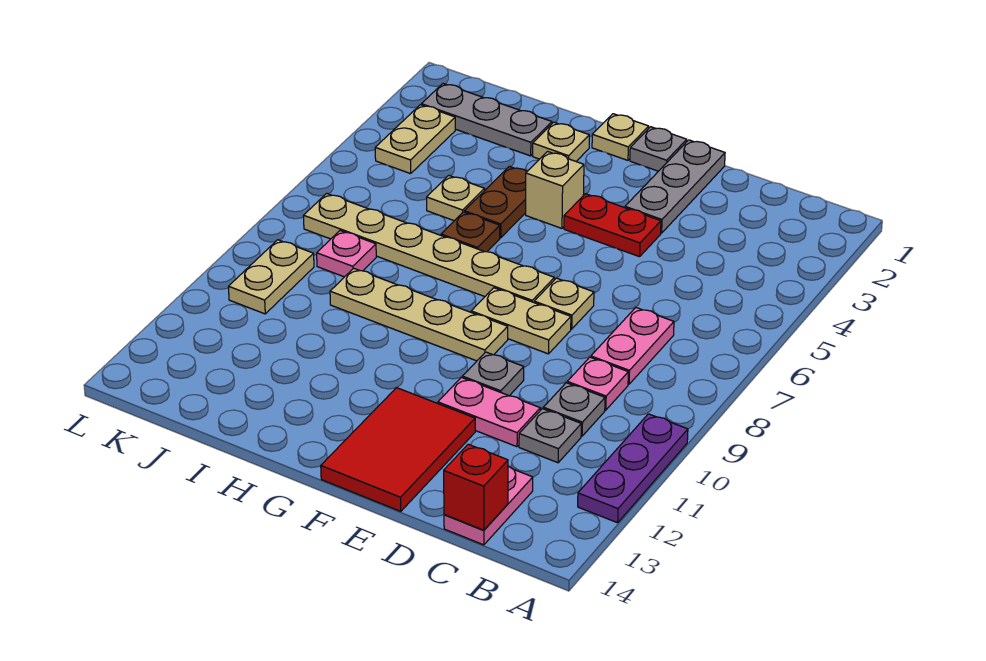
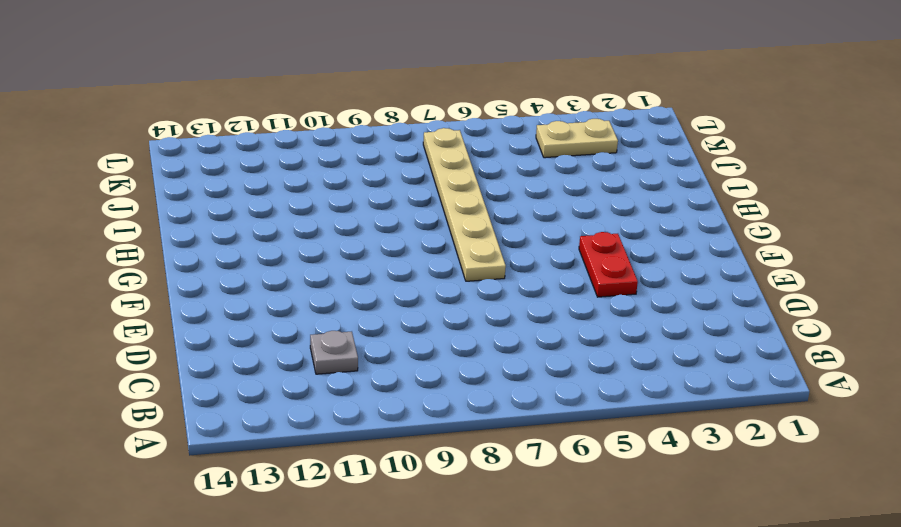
none -> purple 1x3 plate [578,414,688,523]
none -> pink 1x2 plate [591,308,674,384]
none -> pink 1x1 plate [567,357,628,410]

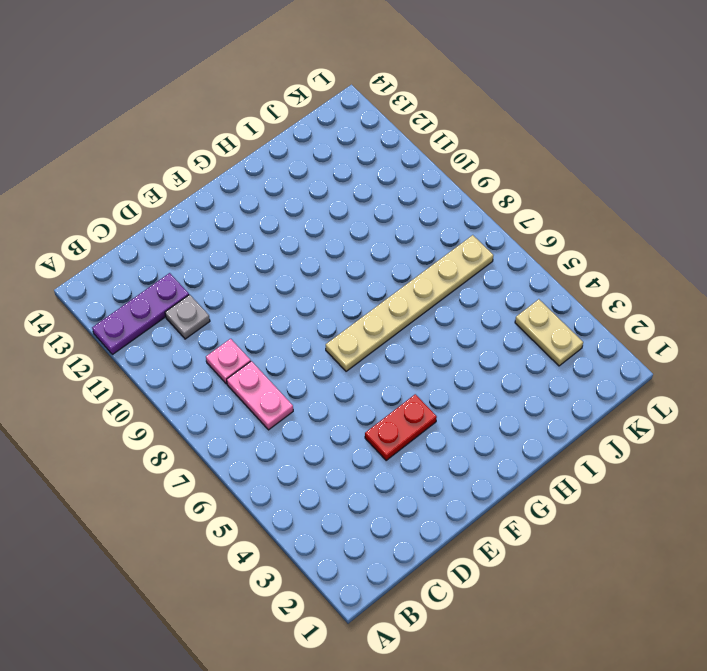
purple 1x3 plate [92,273,189,355] -> purple 1x3 plate turned to [578,414,688,523]
none -> grey 1x1 plate [543,383,605,436]
none -> pink 1x2 plate [444,466,533,545]
none -> pink 1x2 plate [438,378,540,447]

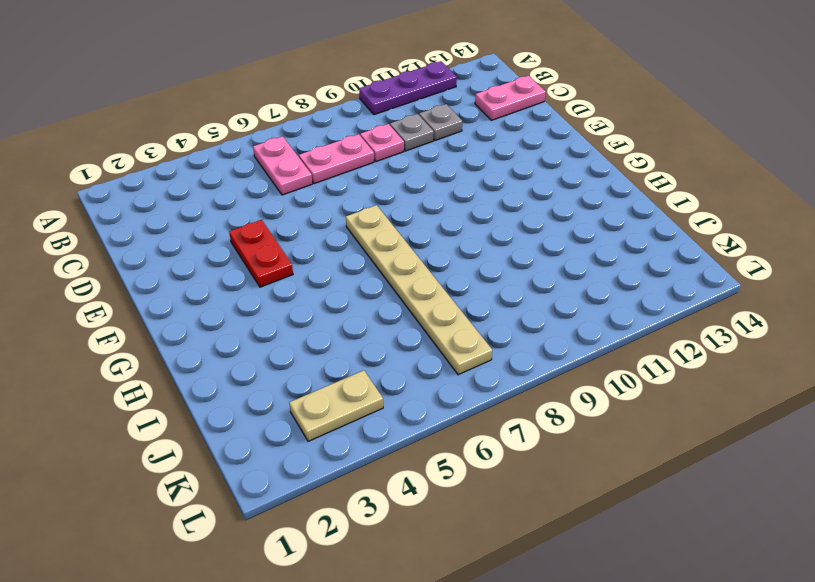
pink 1x2 plate [253,136,312,195] -> pink 1x2 plate moved to [438,378,540,447]
none -> grey 1x3 plate [625,140,725,233]
none -> tan 1x1 plate [534,278,594,329]
none -> tan 1x2 plate [471,288,571,354]

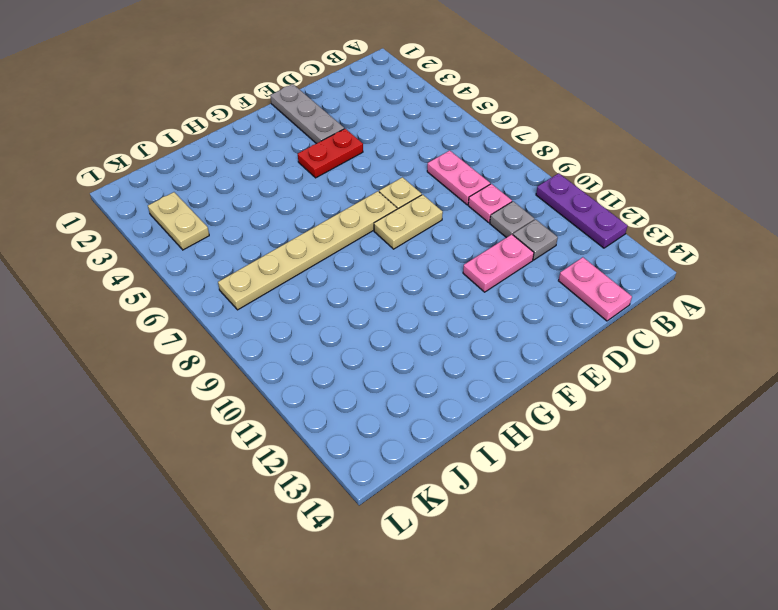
none -> grey 1x1 plate [462,352,524,396]
none -> red 2x3 tile [321,388,475,511]
none -> grey 1x1 plate [630,127,687,171]

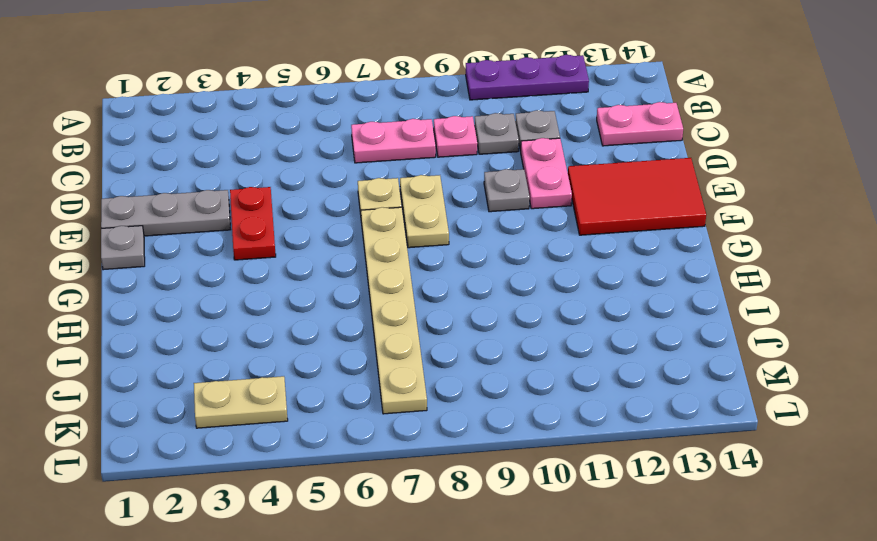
none -> tan 1x4 plate [330,268,508,361]
none -> tan 1x1 plate [592,114,649,160]
none -> tan 1x1 brick [526,152,584,228]

